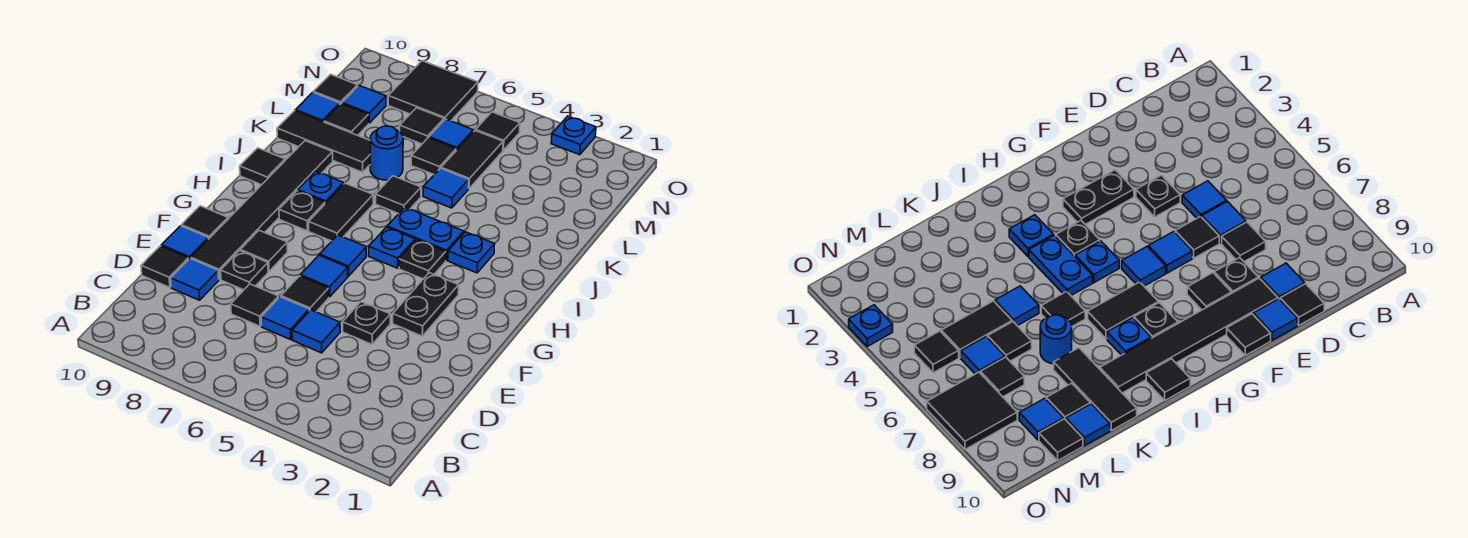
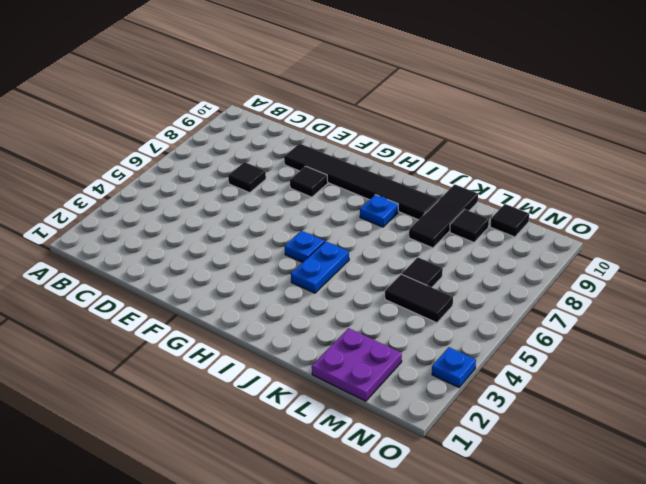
purple 2x2 plate [312,328,402,401] -> none
none -> blue 1x1 tile [292,310,340,353]
none -> blue 1x1 tile [261,297,309,340]
none -> blue 1x1 tile [171,259,219,300]
none -> black 1x1 tile [141,246,189,287]

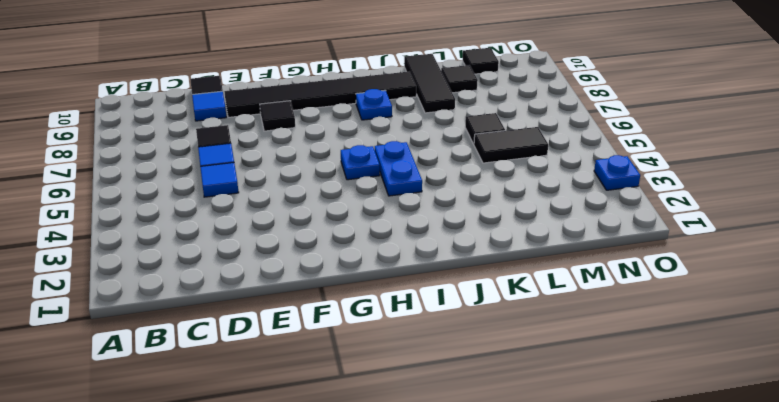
none -> black 1x1 plate [343,302,390,344]
none -> black 1x1 tile [281,276,329,312]
none -> black 1x1 plate [221,251,268,290]
none -> blue 1x1 tile [161,226,208,259]

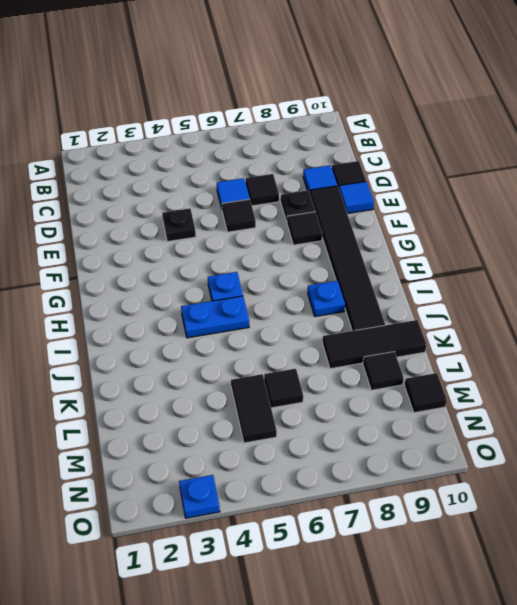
none -> blue 1x1 tile [292,310,340,353]
none -> black 1x2 plate [393,273,459,336]
none -> blue 1x1 tile [301,255,348,297]
none -> black 1x1 tile [181,206,228,239]

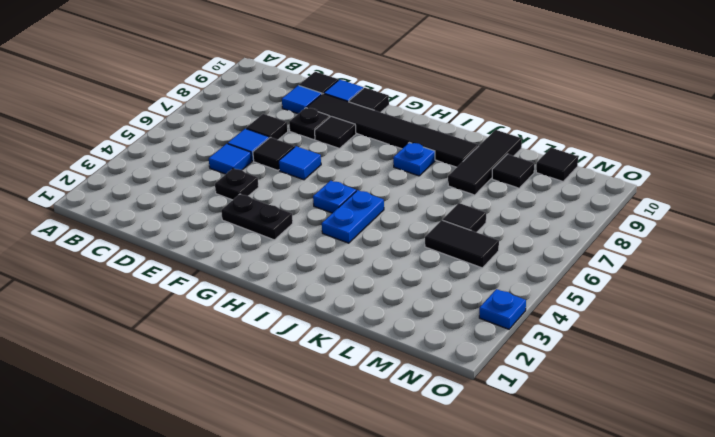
none -> blue 1x1 tile [320,235,366,276]
none -> black 1x1 plate [399,240,446,279]
none -> black 1x2 tile [309,183,373,241]
none -> black 1x1 plate [279,191,325,231]

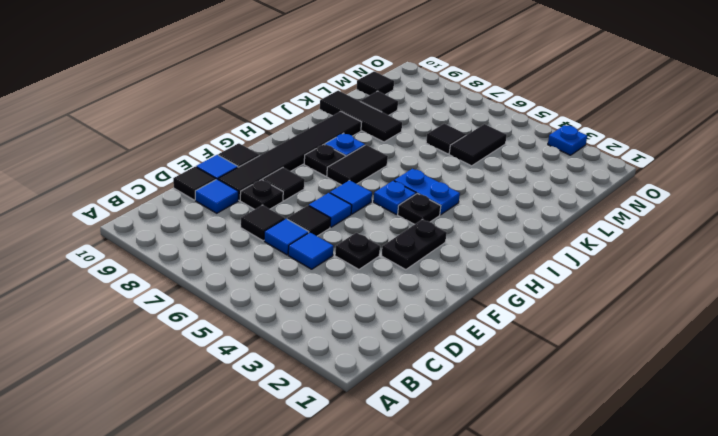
none -> blue 1x1 plate [448,232,495,273]
none -> black 1x1 tile [240,148,285,185]
none -> black 1x1 tile [376,176,421,214]
none -> blue 1x1 tile [423,168,469,208]

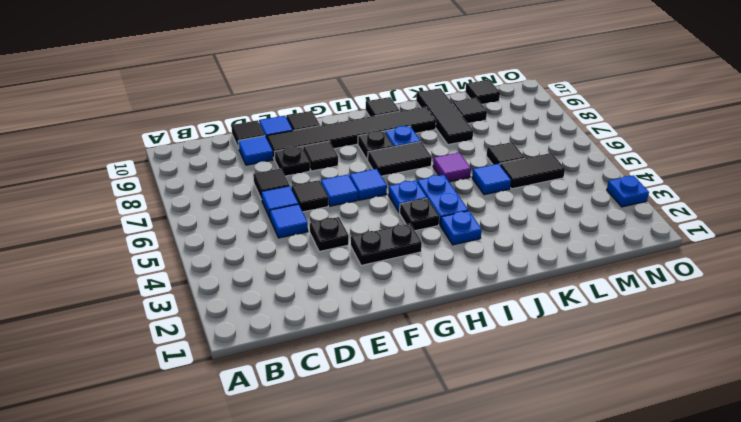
purple 1x1 tile [433,153,471,182] -> black 1x1 tile [376,176,421,214]
none -> blue 1x1 round brick [370,126,403,180]
none -> blue 1x1 tile [295,92,340,122]
none -> blue 1x1 tile [429,119,473,150]
none -> black 1x1 tile [400,108,444,144]

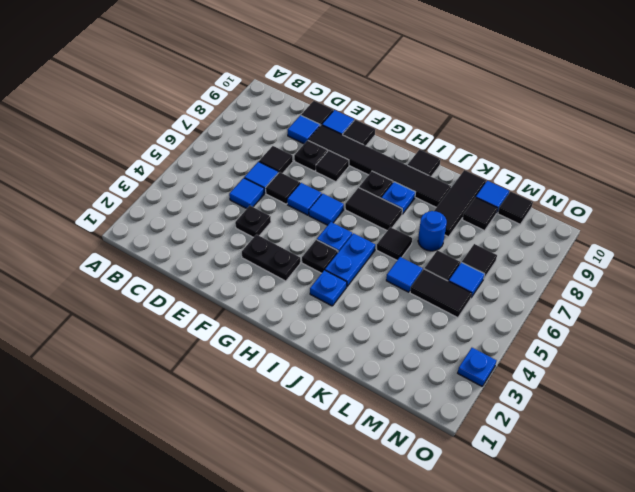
none -> blue 1x1 tile [342,86,386,123]
none -> black 1x1 tile [476,112,520,150]
none -> black 2x2 tile [388,61,478,121]

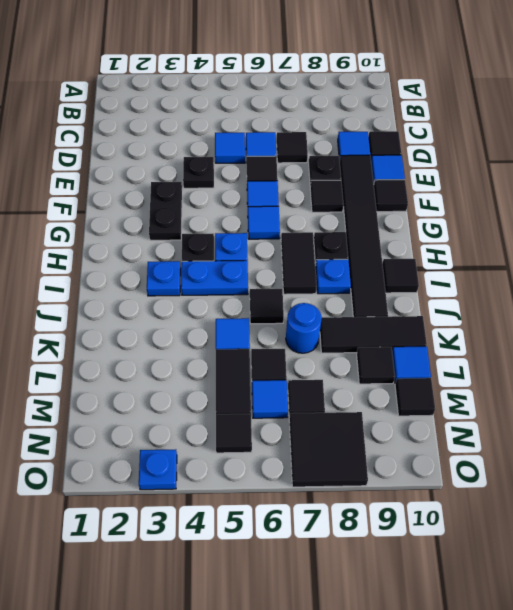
none -> blue 1x1 tile [342,86,386,123]

